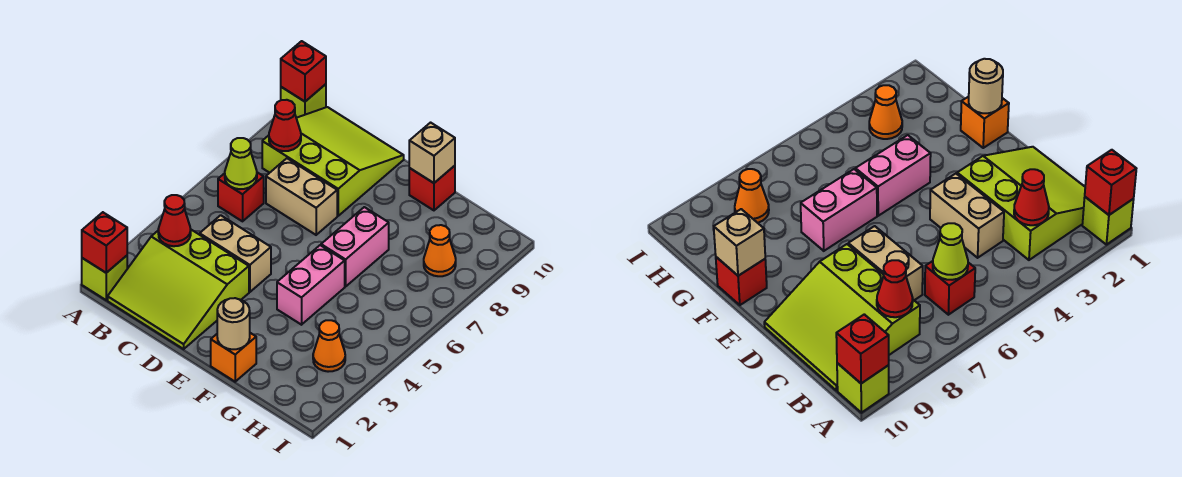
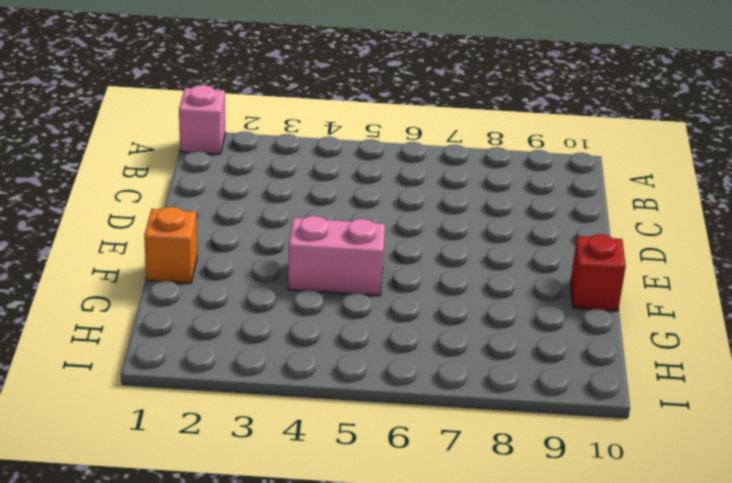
pink 1x1 brick [179,85,225,154] -> lime 1x1 brick [82,256,127,300]
none -> lime 1x1 brick [281,84,326,118]
none -> lime 3x3 slope [108,229,249,349]
none -> red 1x1 brick [218,172,264,221]

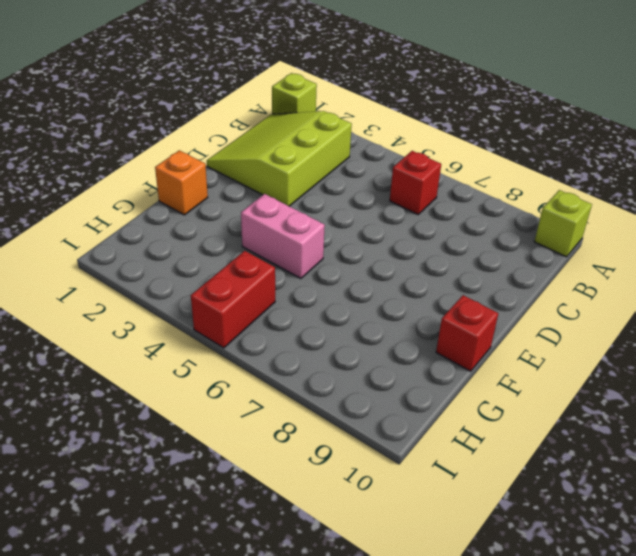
red 1x2 brick [191,251,275,348] -> none
none -> lime 3x3 slope [262,107,404,216]
none -> tan 1x2 brick [200,215,271,292]
none -> tan 1x2 brick [266,158,337,235]

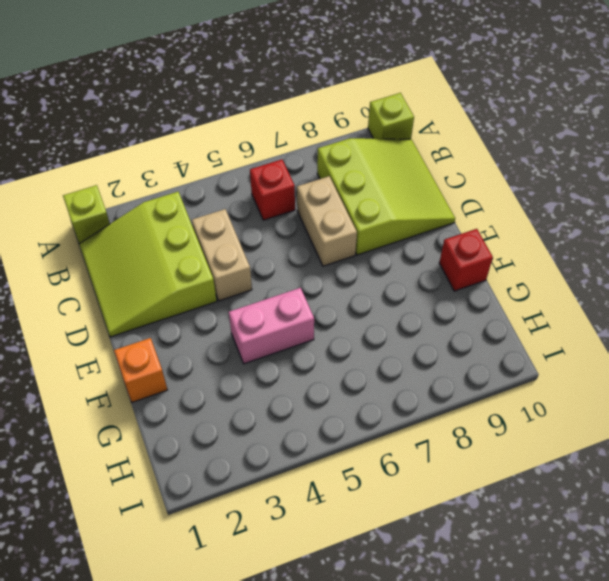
none -> pink 1x2 brick [321,207,389,286]
none -> orange 1x1 cone [313,320,345,372]
none -> orange 1x1 cone [424,225,456,276]

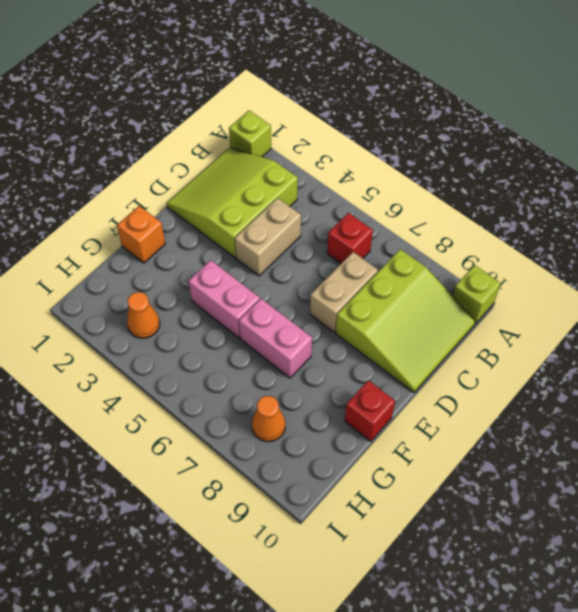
none -> red 1x1 brick [82,212,127,273]
none -> red 1x1 brick [281,41,326,101]
none -> red 1x1 cone [158,195,191,246]

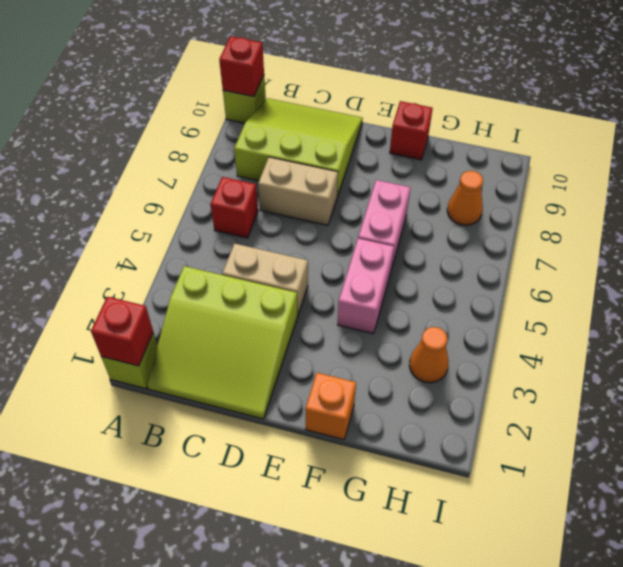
none -> red 1x1 cone [158,195,191,246]
none -> lime 1x1 cone [225,138,257,189]
none -> red 1x1 cone [269,100,301,151]

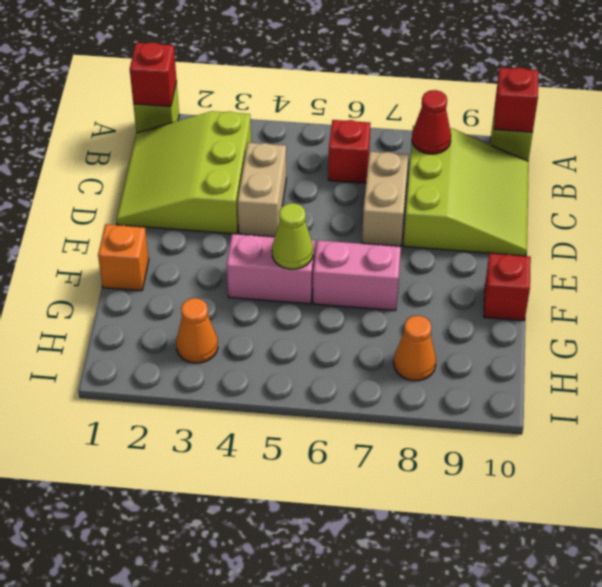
lime 1x1 cone [272,203,313,269] -> lime 1x1 cone moved to [225,138,257,189]
none -> red 1x1 cone [158,195,191,246]
none -> tan 1x1 round brick [217,298,250,349]
none -> tan 1x1 brick [409,123,455,183]

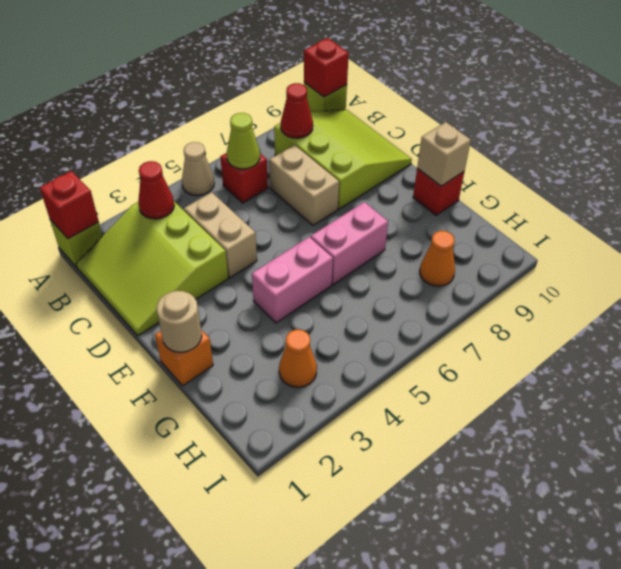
tan 1x1 cone [182,142,214,195] -> none

